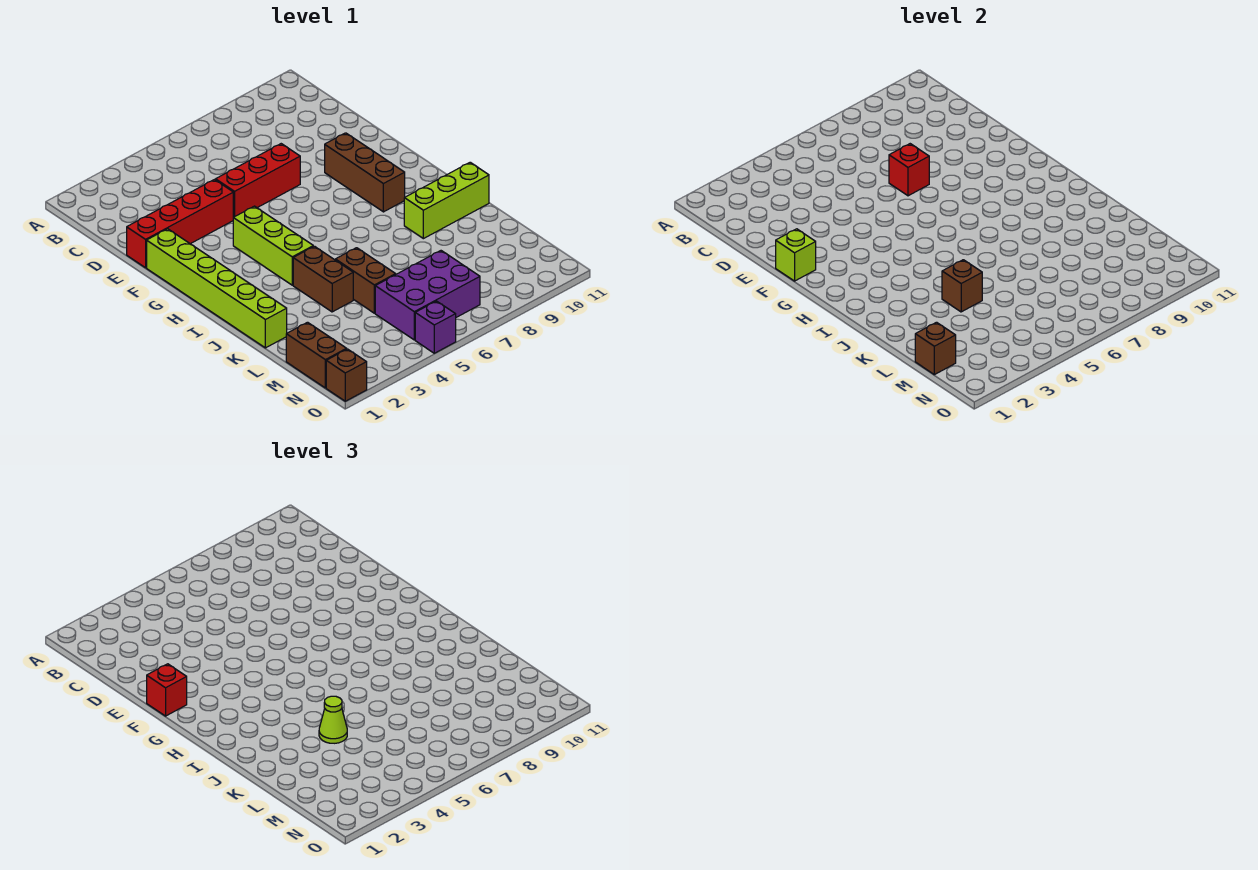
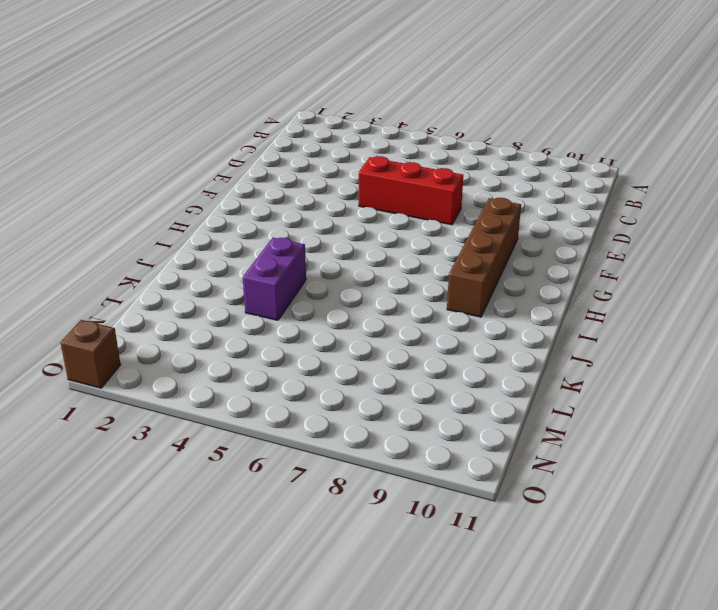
brown 1x4 brick [447,198,521,317] -> brown 1x3 brick [325,133,405,212]
purple 1x2 brick [243,238,306,320] -> brown 1x2 brick [293,246,353,312]
none -> red 1x4 brick [127,180,233,268]
none -> lime 1x6 brick [147,229,287,348]
none -> lime 1x3 brick [233,206,313,285]

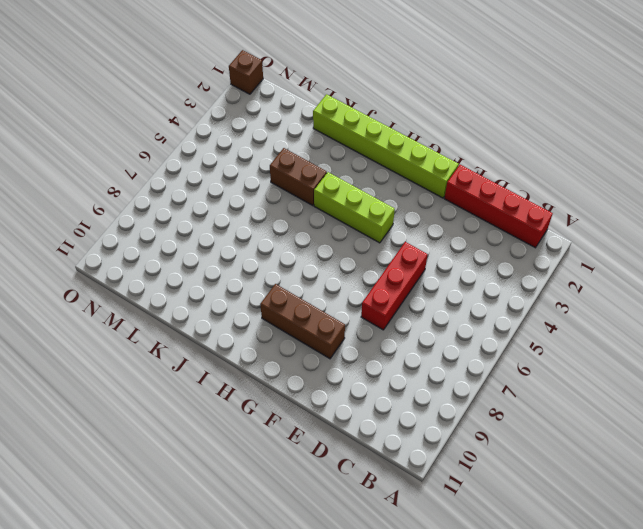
red 1x4 brick [444,165,553,248] -> red 1x4 brick turned to [127,180,233,268]
none -> lime 1x3 brick [404,162,489,239]
none -> brown 1x2 brick [335,248,396,313]
none -> brown 1x2 brick [286,322,346,388]

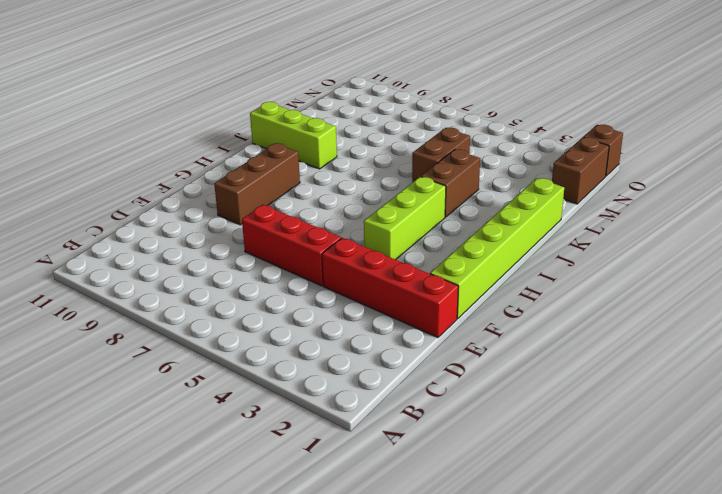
none -> purple 2x3 brick [375,251,480,340]
none -> purple 1x1 brick [415,301,456,353]
none -> red 1x1 brick [889,144,929,196]

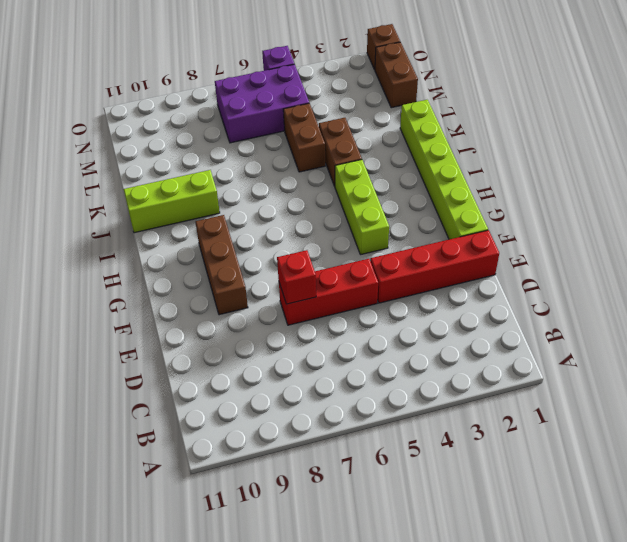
none -> lime 1x1 brick [776,229,816,281]
none -> brown 1x1 brick [942,260,982,312]
none -> brown 1x1 brick [915,322,956,375]

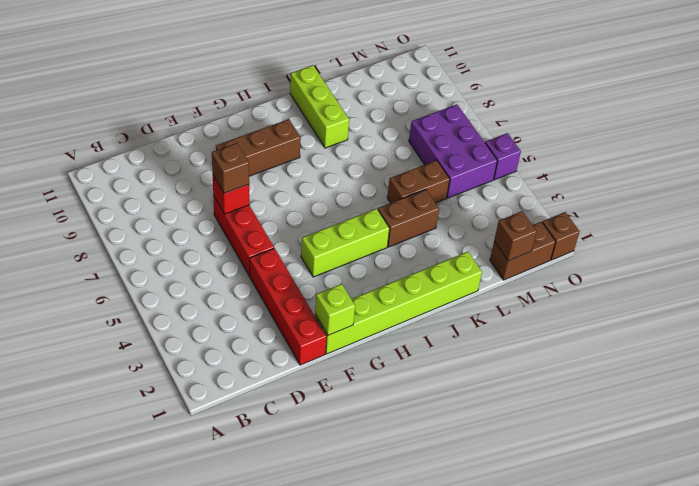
brown 1x1 brick [212,143,249,193] -> brown 1x1 brick moved to [942,260,982,312]
none -> red 1x1 brick [147,664,187,716]
none -> lime 1x1 cone [319,696,347,743]

